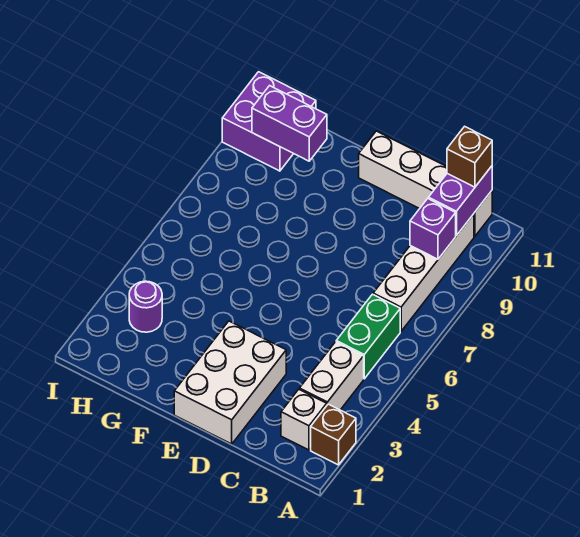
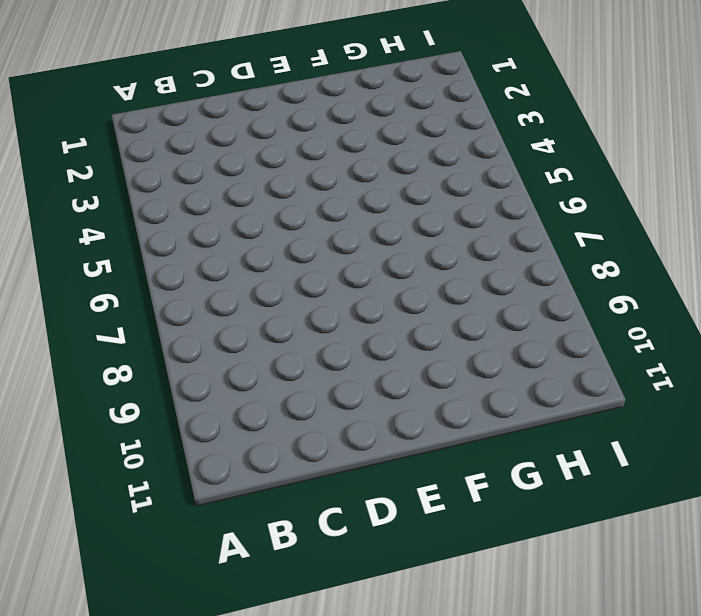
none -> brown 1x1 brick [311,404,356,465]
none -> white 1x1 brick [281,389,327,450]
none -> white 1x2 brick [300,342,364,410]

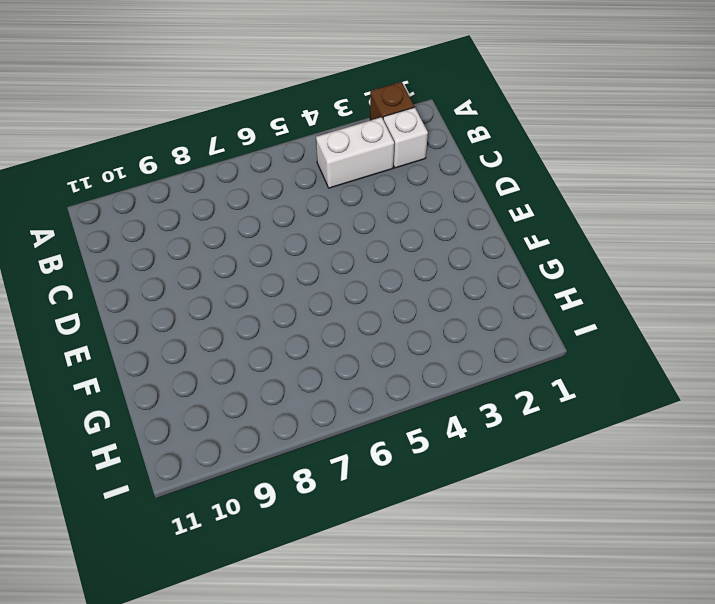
none -> green 1x2 brick [336,294,400,379]
none -> white 1x4 brick [373,214,474,331]
none -> white 1x4 brick [359,131,492,236]

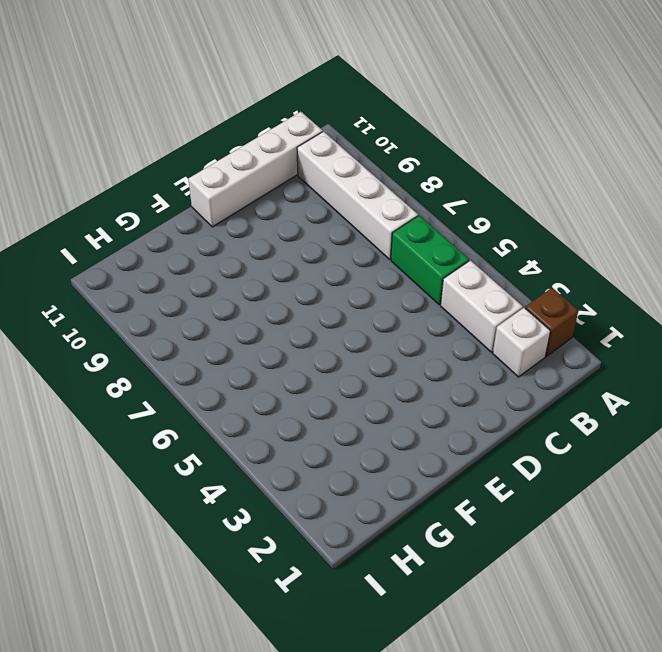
none -> white 2x3 brick [174,321,286,444]
none -> purple 1x1 round brick [129,281,162,332]
none -> purple 2x2 brick [222,72,316,171]

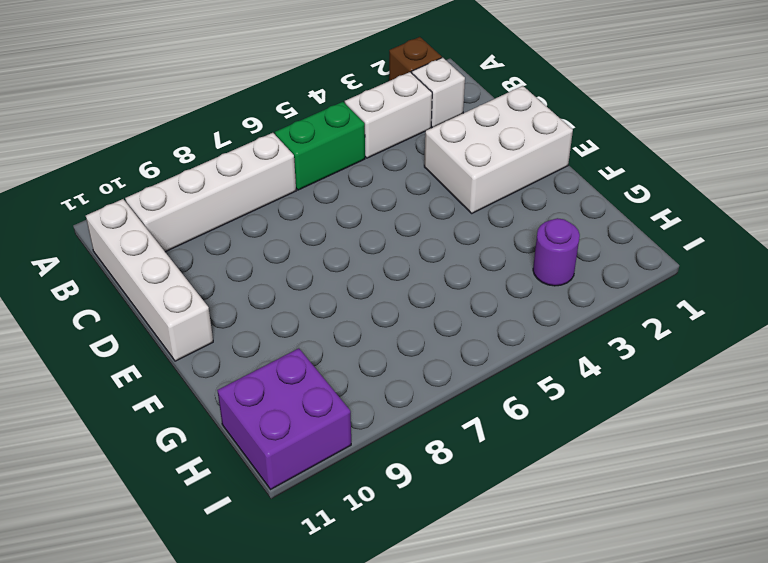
none -> purple 1x1 brick [410,199,456,259]
none -> purple 1x2 brick [428,166,492,236]
none -> purple 1x2 brick [252,86,327,161]

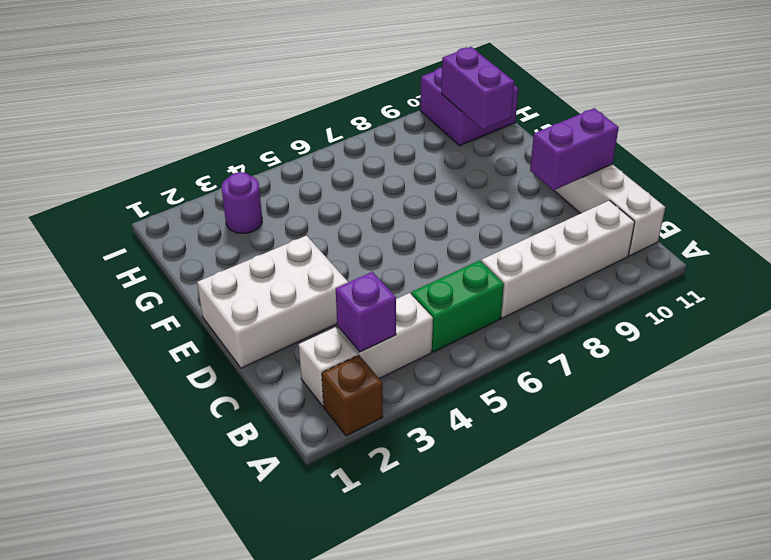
purple 1x1 brick [336,272,396,352] -> purple 1x1 brick moved to [410,199,456,259]
purple 1x2 brick [530,108,619,191] -> purple 1x2 brick moved to [428,166,492,236]
none -> brown 1x1 brick [447,126,492,187]

